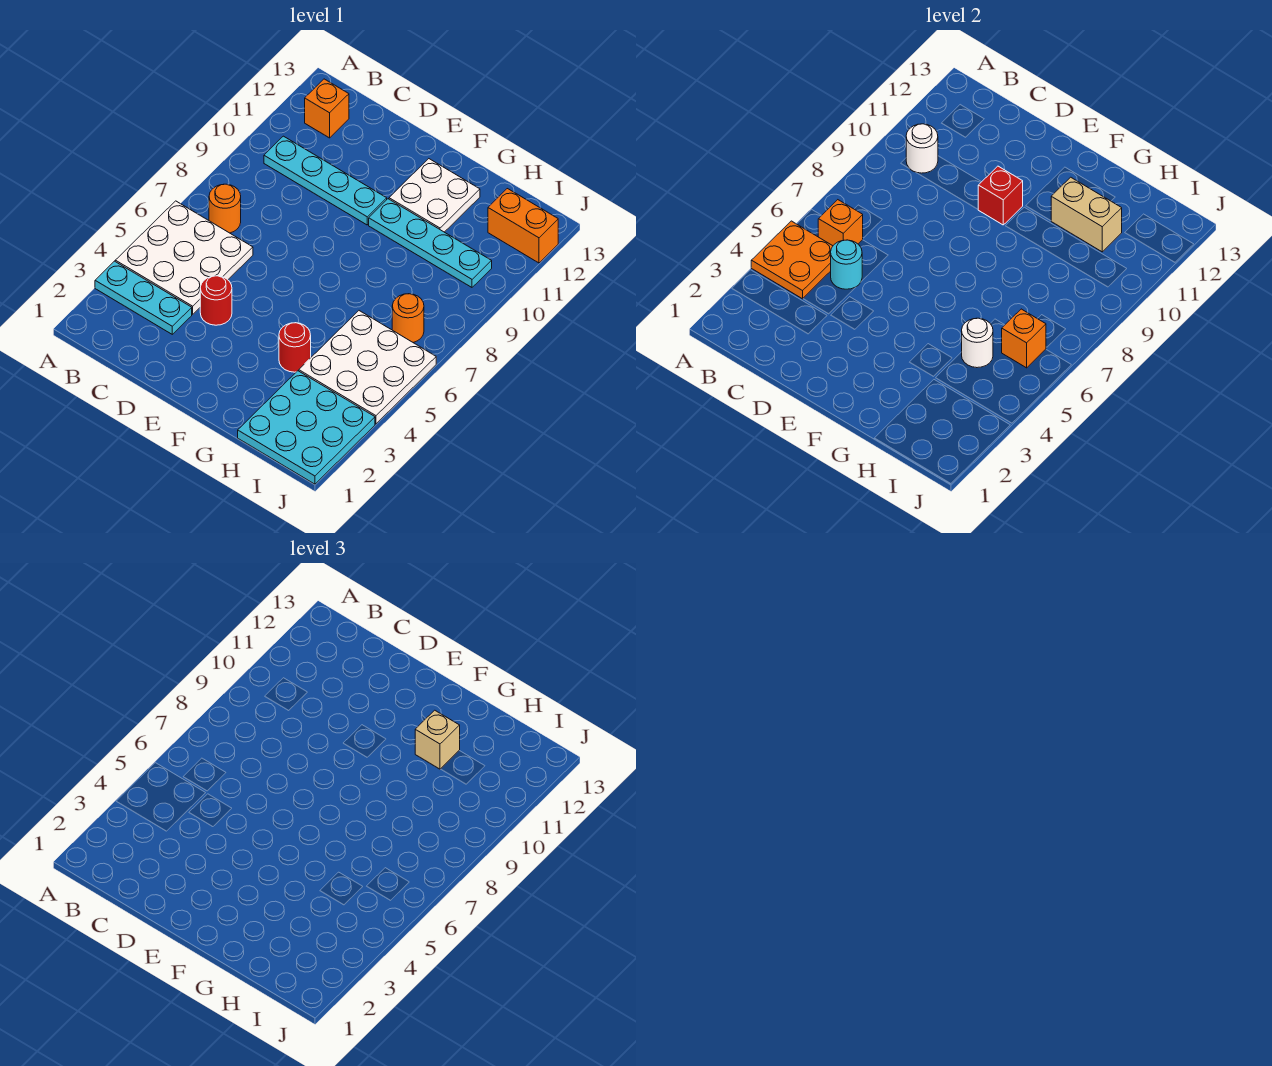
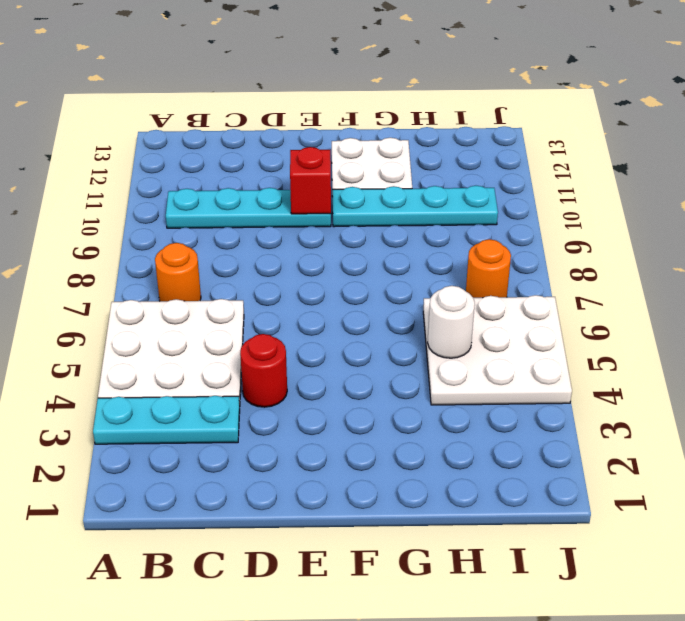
none -> orange 1x1 brick [305,79,349,138]
none -> red 1x1 round brick [279,323,311,372]
none -> cyan 3x3 plate [238,371,375,484]

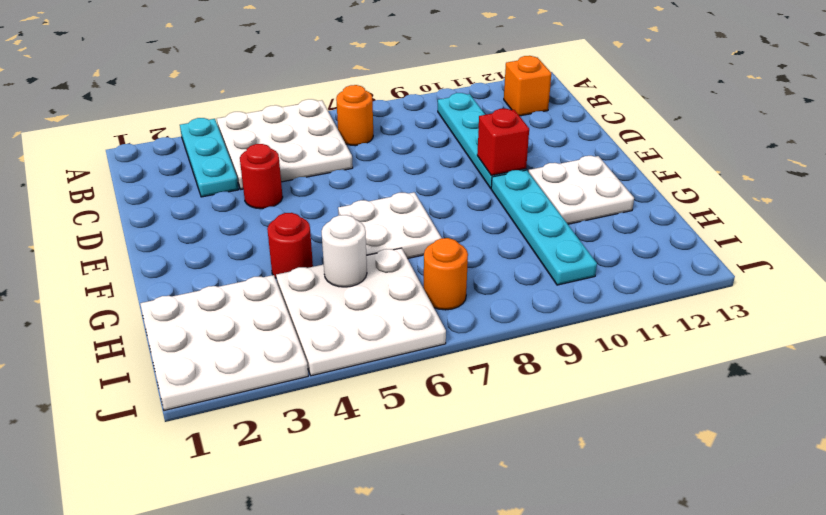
white 2x2 plate [338,192,441,259] -> none
white 3x3 plate [140,275,308,411] -> cyan 3x3 plate [238,371,375,484]
none -> orange 1x2 brick [488,189,558,263]
none -> orange 2x2 plate [751,221,833,299]
none -> orange 1x1 brick [818,200,863,246]

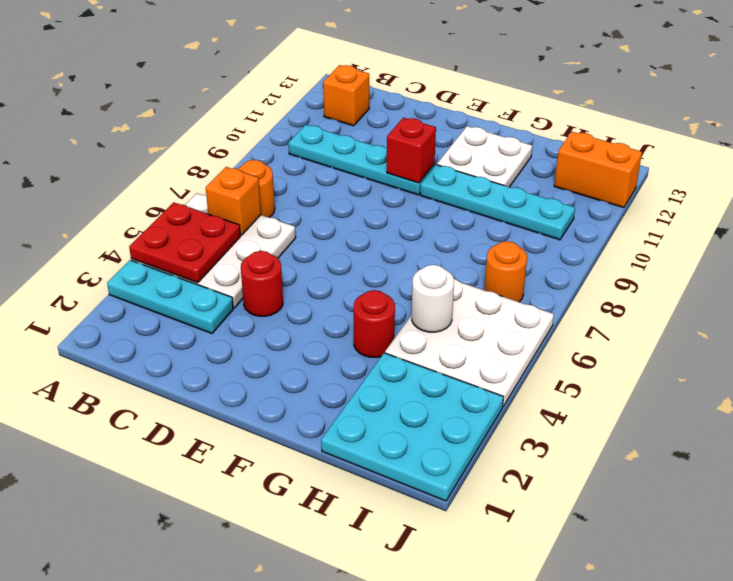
red 2x2 plate [129,202,240,283] -> orange 2x2 plate [751,221,833,299]
none -> white 1x1 round brick [906,124,938,173]
none -> cyan 1x1 round brick [831,240,862,289]
none -> tan 1x2 brick [1051,177,1122,252]

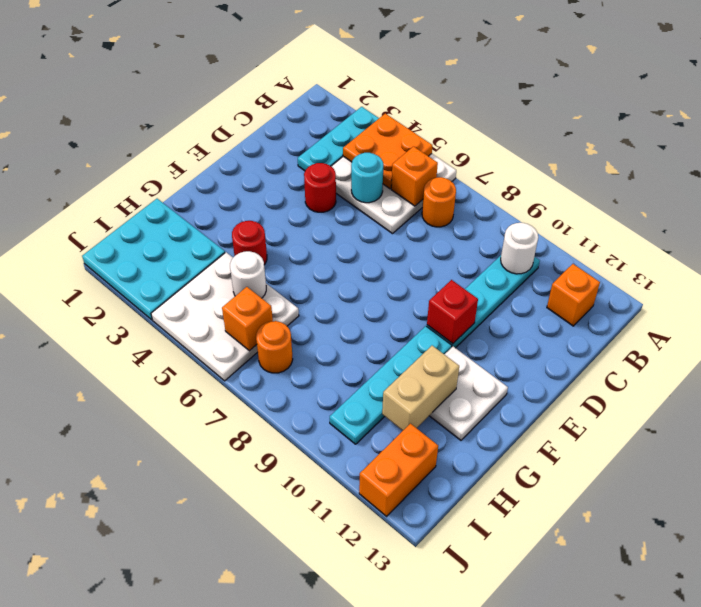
none -> tan 1x1 brick [415,710,460,769]

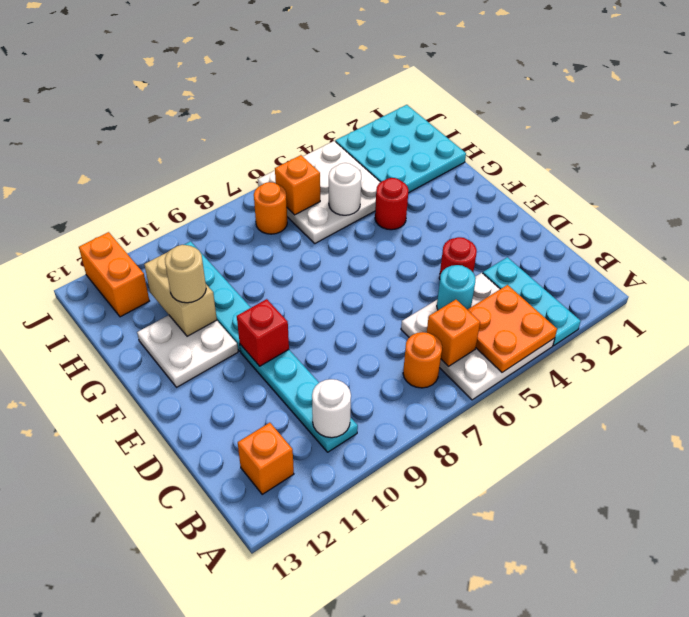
tan 1x1 round brick [165,245,206,303] -> tan 1x1 brick [415,710,460,769]

